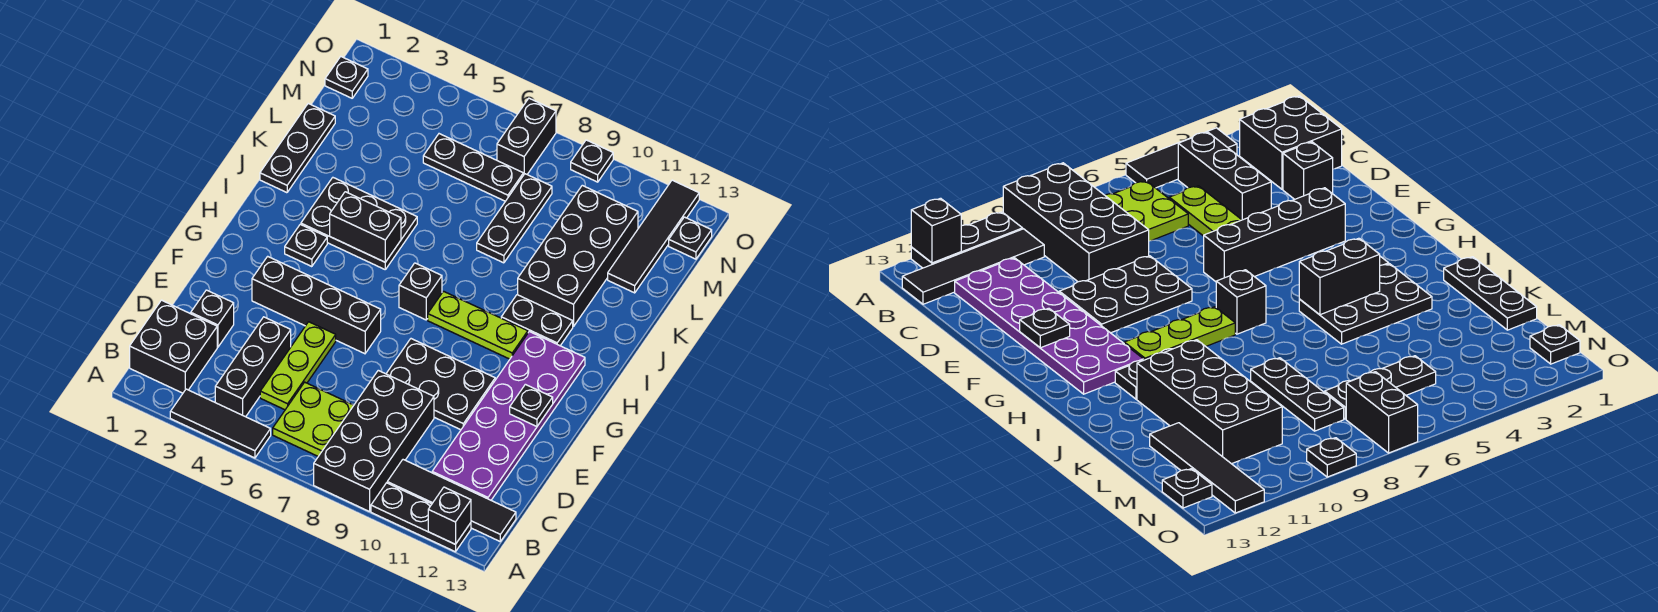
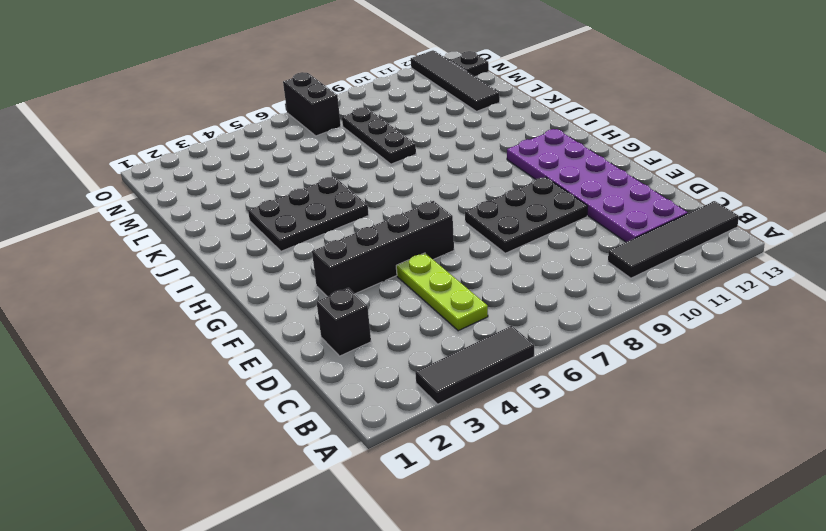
none -> black 2x4 brick [314,370,434,512]
none -> black 1x3 plate [371,483,471,552]
none -> black 2x2 brick [130,300,217,393]

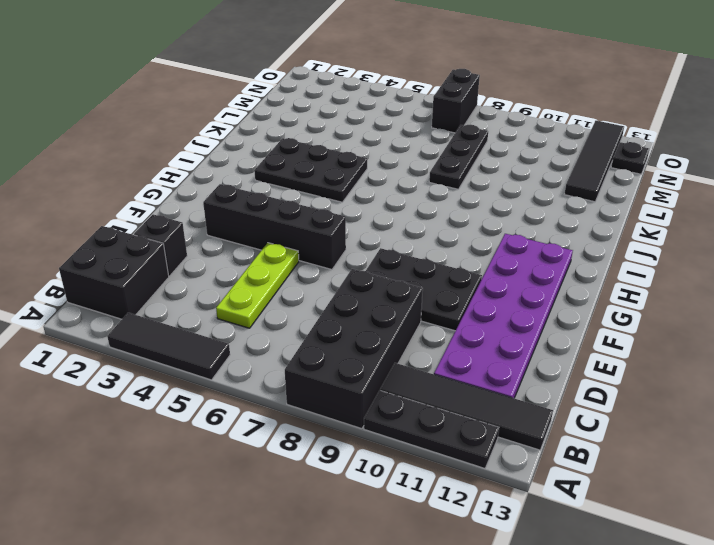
none -> black 1x3 brick [215,317,291,417]
none -> lime 2x2 plate [273,382,354,456]
none -> black 1x1 plate [285,224,327,267]

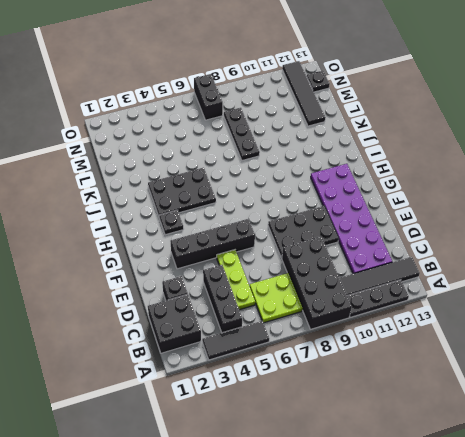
none -> black 1x1 brick [399,263,442,320]
none -> lime 1x3 plate [428,291,528,359]
none -> black 1x2 plate [501,295,573,346]

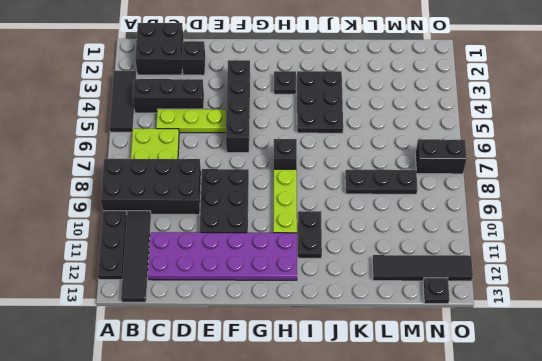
none -> black 1x3 plate [260,104,335,193]
none -> black 2x4 brick [518,185,638,327]
none -> black 1x3 plate [423,134,523,201]

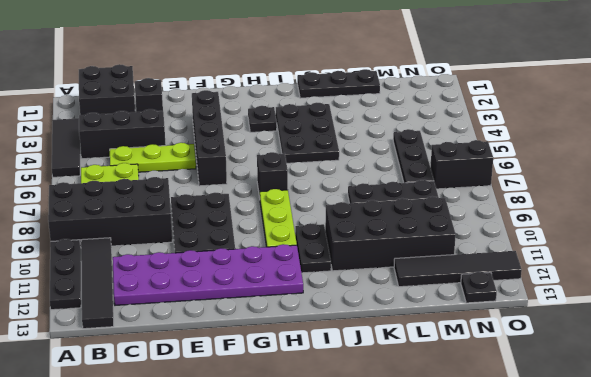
none -> black 1x1 plate [325,57,368,98]
none -> black 1x1 plate [571,140,613,182]
none -> black 1x1 brick [428,487,471,544]

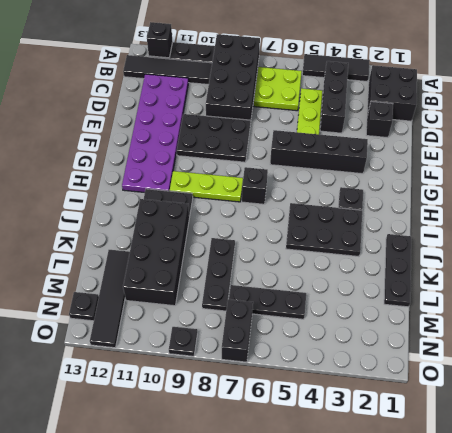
none -> black 1x1 plate [325,57,368,98]
none -> black 1x1 plate [510,384,553,427]
none -> black 1x2 brick [330,192,401,262]

